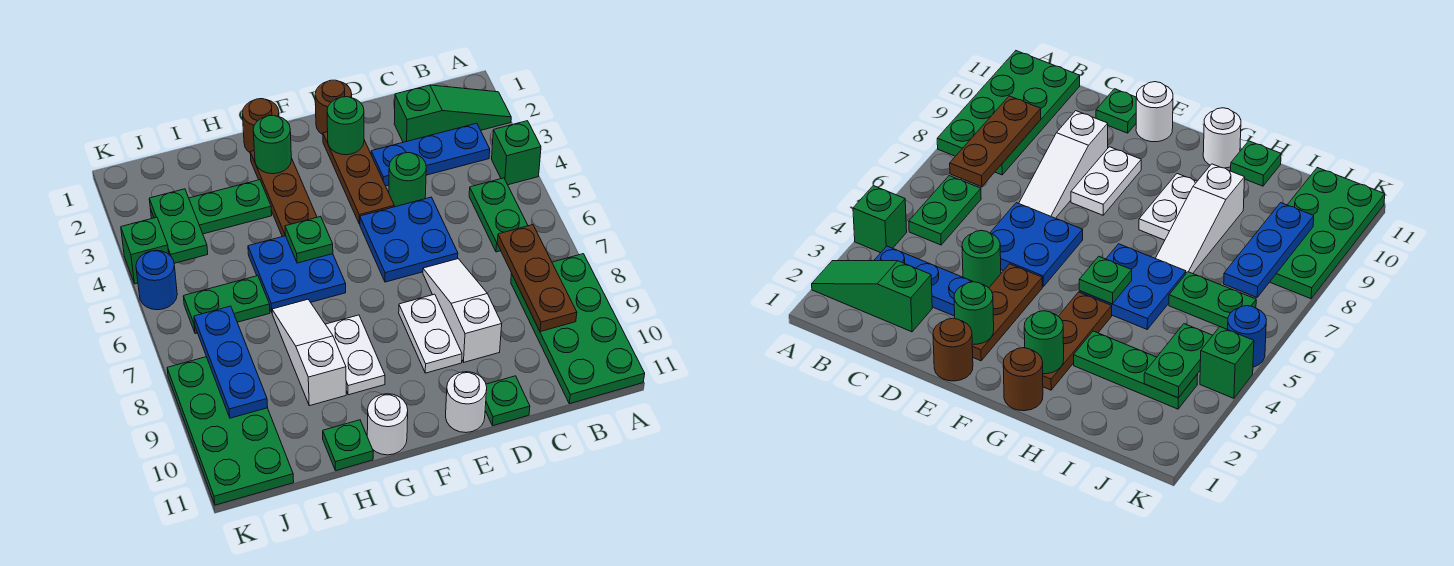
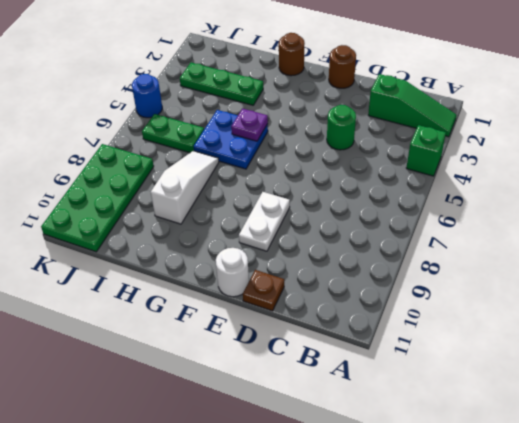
brown 1x1 plate [243,270,284,311] -> green 1x1 plate [485,376,530,426]
purple 1x1 plate [231,109,268,141] -> green 1x1 plate [285,216,333,263]
none -> green 2x4 plate [511,254,645,404]
none -> blue 1x3 plate [371,123,490,186]
none -> green 1x2 plate [469,178,528,252]
none -> blue 2x2 plate [360,197,458,282]

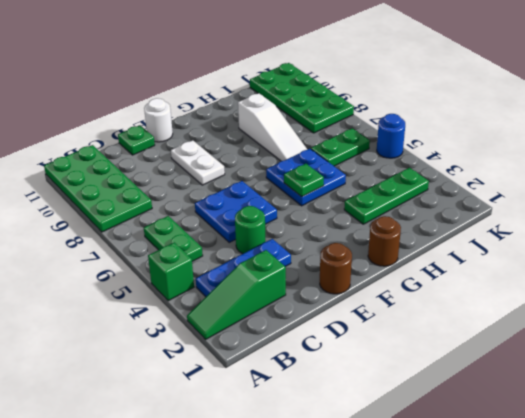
none -> white 1x3 slope [423,259,502,362]
none -> brown 1x3 plate [323,132,394,224]
none -> brown 1x3 plate [250,151,317,237]
none -> white 1x2 plate [325,315,385,395]

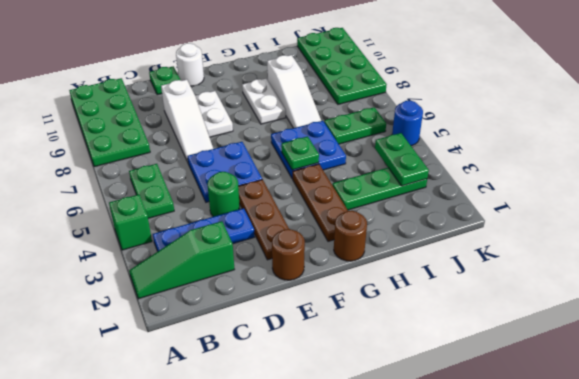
none -> white 1x1 round brick [367,394,408,455]
none -> green 1x1 plate [323,420,373,471]
none -> green 1x1 brick [121,217,169,284]
none -> brown 1x3 plate [497,225,577,332]

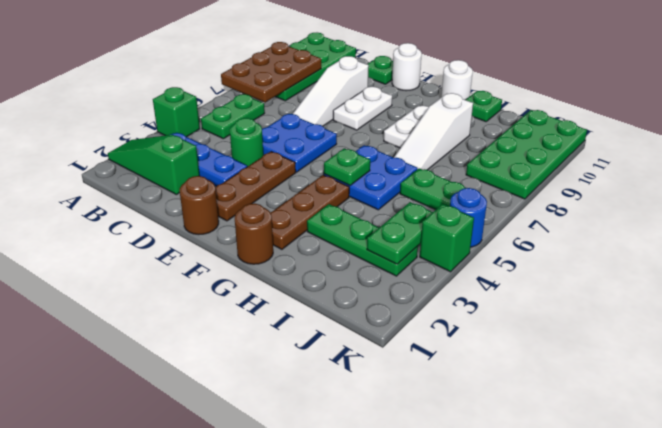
brown 2x3 plate [221,42,321,102] -> brown 1x3 plate [497,225,577,332]
none -> green 1x1 round brick [327,97,364,155]
none -> green 1x1 round brick [253,115,291,174]
none -> blue 1x3 plate [194,306,268,418]

